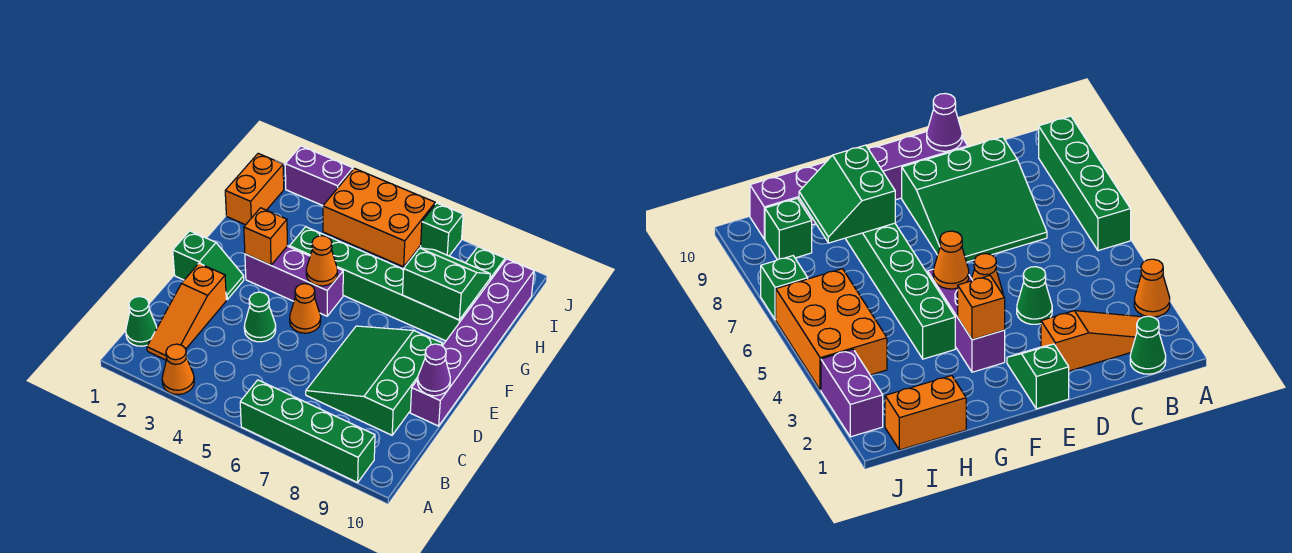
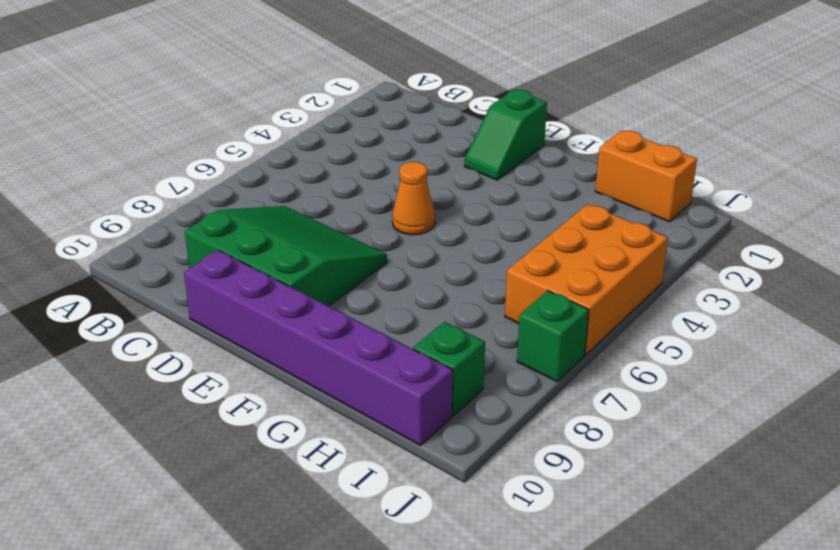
none -> orange 1x1 cone [162,344,194,395]
none -> green 1x4 brick [240,380,375,483]
none -> green 1x1 cone [126,296,157,346]

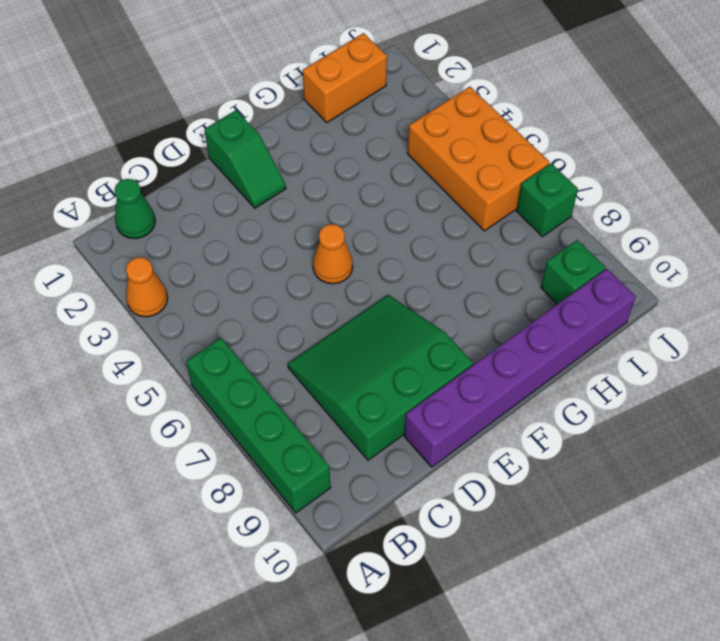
none -> orange 1x3 slope [147,263,226,360]
none -> green 1x1 cone [244,292,276,342]
none -> purple 1x3 brick [245,246,343,316]

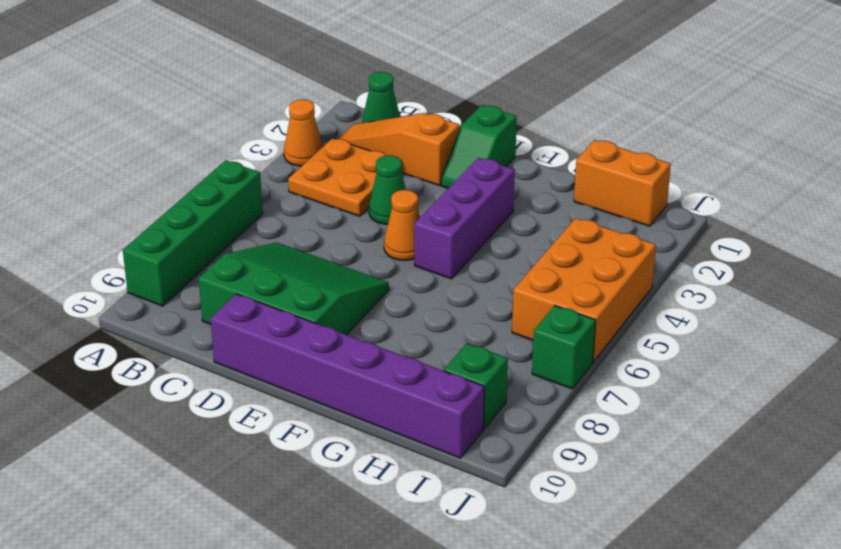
orange 2x2 plate [288,138,386,216] -> none
none -> green 1x6 brick [290,227,474,341]
none -> purple 1x2 brick [285,146,353,206]
none -> purple 1x1 cone [418,344,450,396]

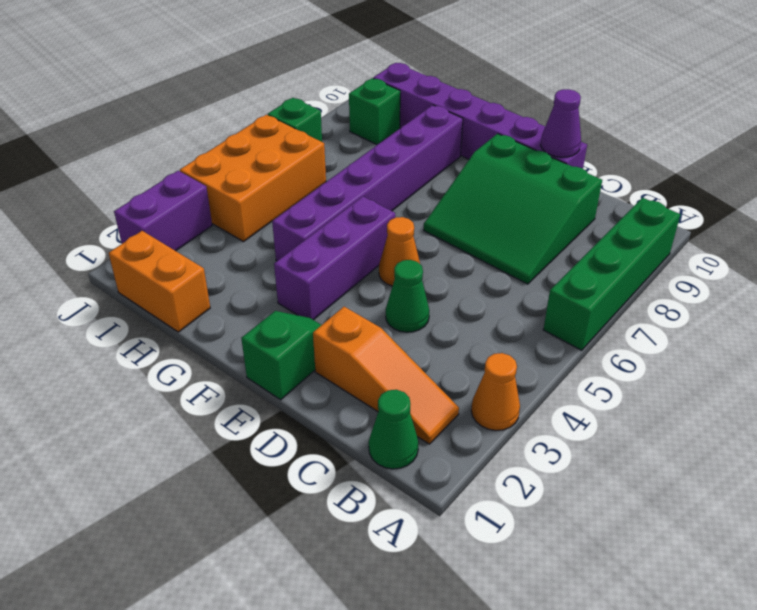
purple 1x6 brick [272,105,463,261] -> green 1x6 brick [290,227,474,341]
none -> orange 1x1 brick [244,208,287,265]
none -> orange 1x1 cone [306,236,337,286]
none -> green 2x2 slope [403,248,490,320]

